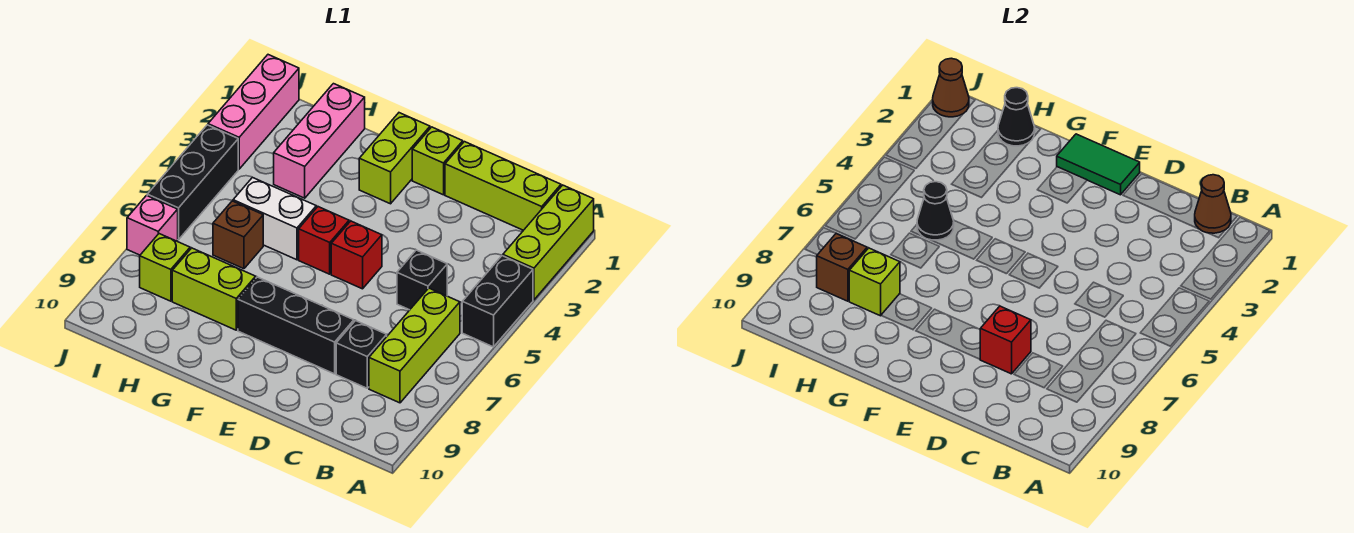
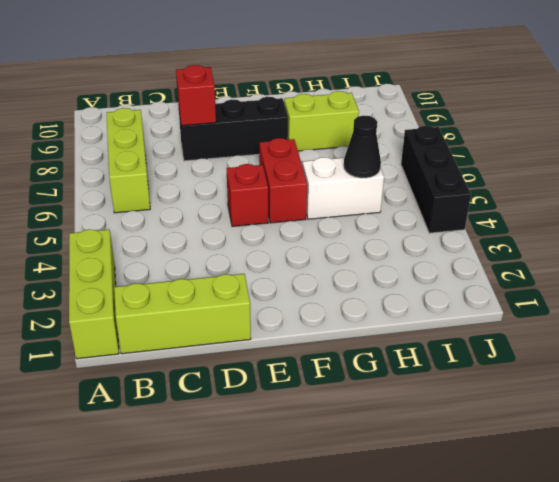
red 1x2 brick [259,138,307,223] -> red 1x1 brick [299,207,349,274]
none -> black 1x2 brick [462,256,533,347]
none -> black 1x1 brick [397,250,447,310]
none -> black 1x1 brick [336,321,387,388]

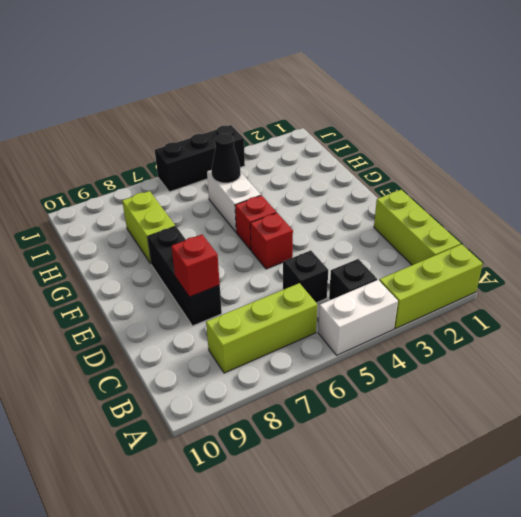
white 1x2 brick [318,280,398,355] -> black 1x2 brick [462,256,533,347]
black 1x1 brick [329,259,377,300] -> black 1x1 brick moved to [336,321,387,388]
none -> lime 1x1 brick [412,127,463,195]
none -> lime 1x2 brick [359,113,430,204]
none -> pink 1x3 brick [274,84,365,198]

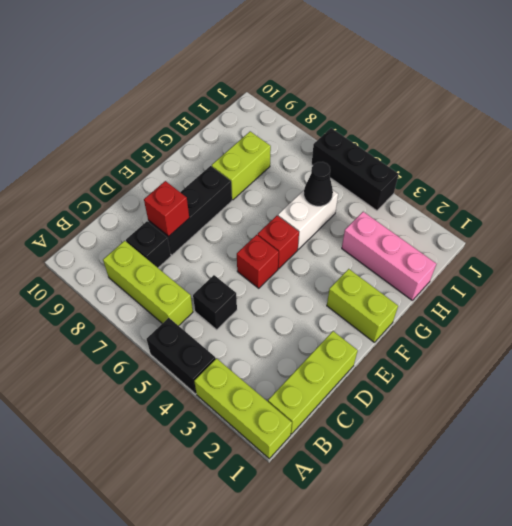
none -> lime 1x1 brick [412,127,463,195]
none -> brown 1x1 brick [213,201,263,269]
none -> lime 1x1 brick [140,234,190,301]

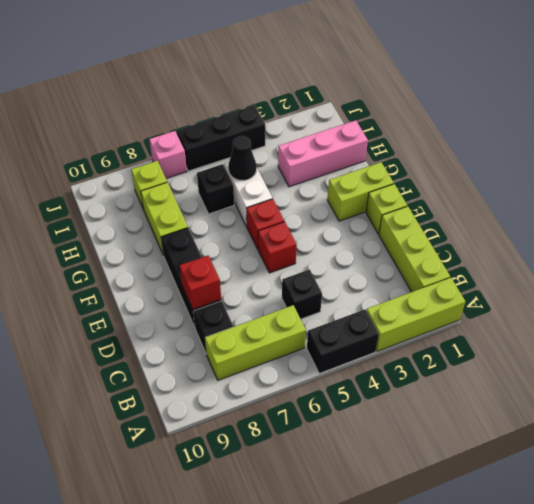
black 1x1 brick [197,164,234,214] -> brown 1x1 brick [213,201,263,269]
none -> pink 1x3 brick [208,55,299,169]
none -> brown 1x1 cone [1195,175,1231,233]
none -> green 1x2 tile [1057,134,1140,195]

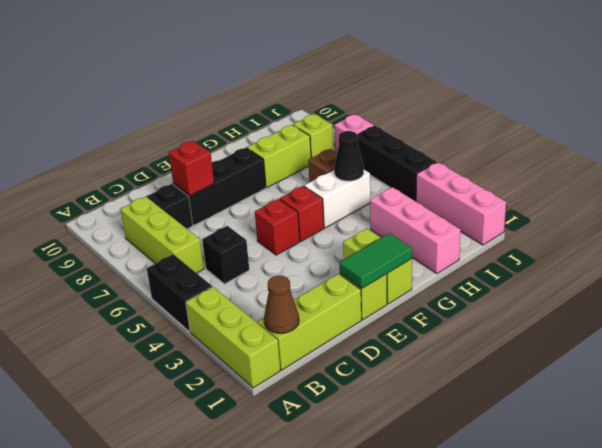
none -> black 1x1 cone [998,88,1035,146]
none -> lime 1x1 brick [849,248,900,316]
none -> brown 1x1 brick [817,233,867,301]

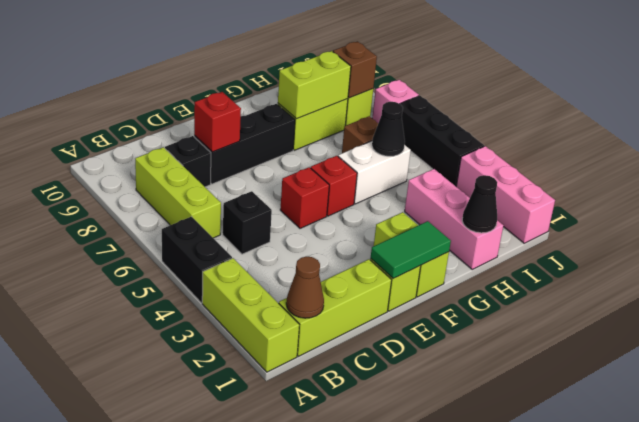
lime 1x2 brick [278,51,351,119] -> lime 1x1 brick [849,248,900,316]
none -> brown 1x1 cone [933,58,969,117]

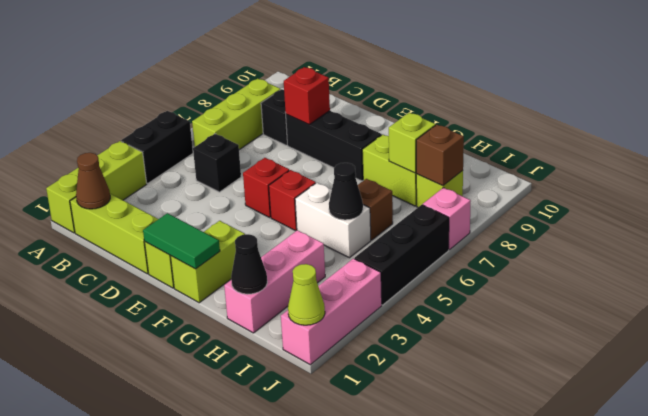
lime 1x1 cone [288,264,325,325] -> brown 1x1 cone [933,58,969,117]

